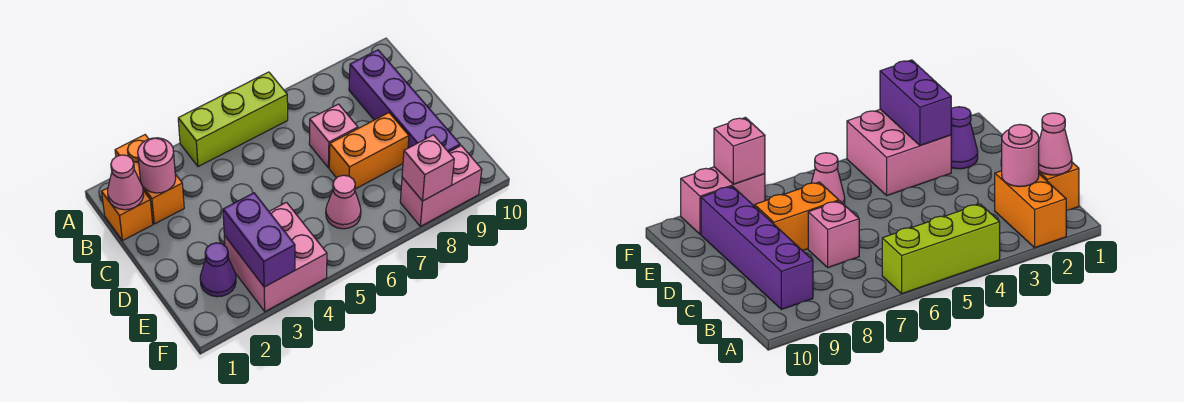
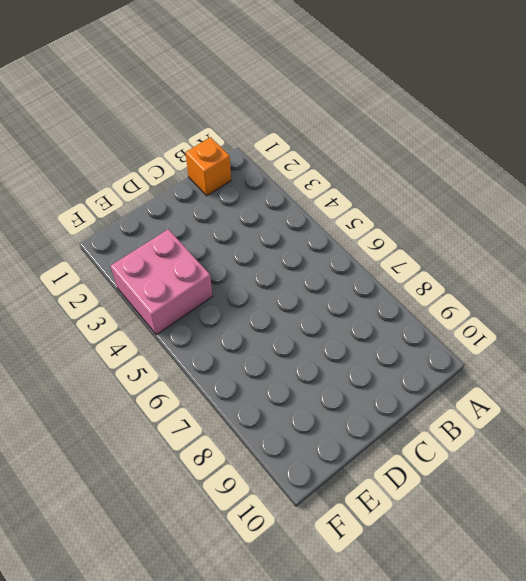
none -> orange 1x2 brick [115,135,184,224]
none -> lime 1x3 brick [178,72,288,167]
none -> purple 1x4 brick [349,50,460,152]

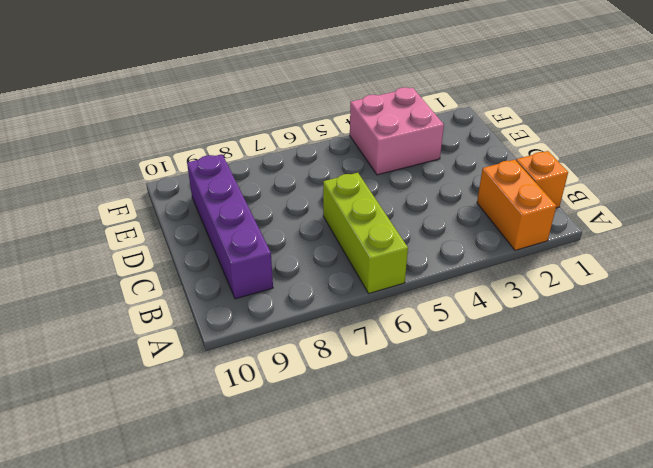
lime 1x3 brick [323,173,408,293] -> lime 1x3 brick turned to [178,72,288,167]
none -> pink 1x1 brick [309,104,358,168]
none -> orange 1x2 brick [329,113,409,189]
none -> purple 1x1 cone [200,243,236,297]

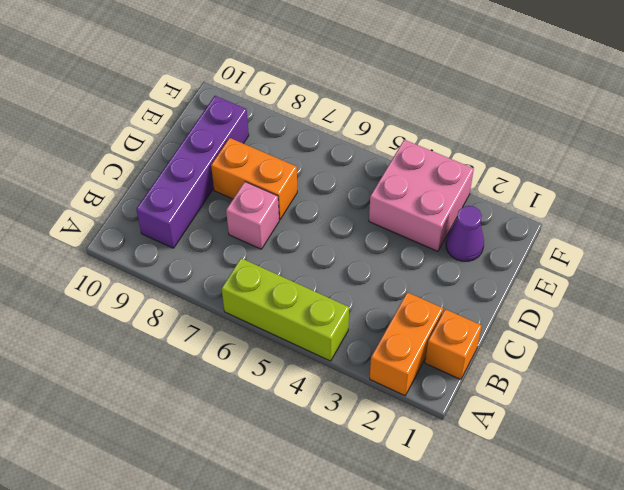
none -> pink 1x1 cone [326,175,361,229]
none -> pink 1x2 brick [400,146,482,226]
none -> pink 1x1 cone [108,155,144,210]

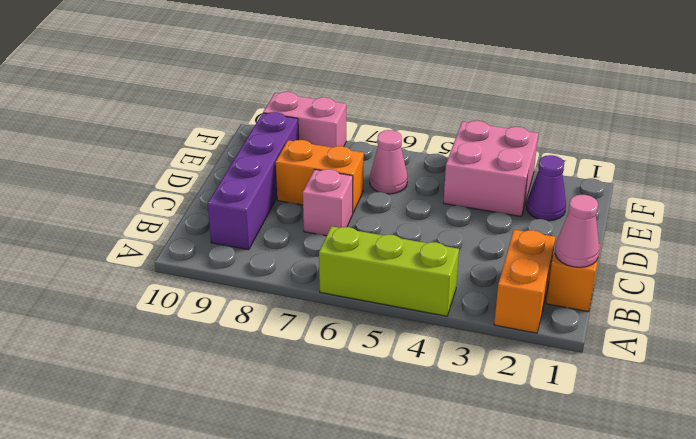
none -> pink 1x1 round brick [138,138,176,193]
none -> purple 1x2 brick [223,193,295,287]
none -> pink 1x1 brick [402,135,454,201]

